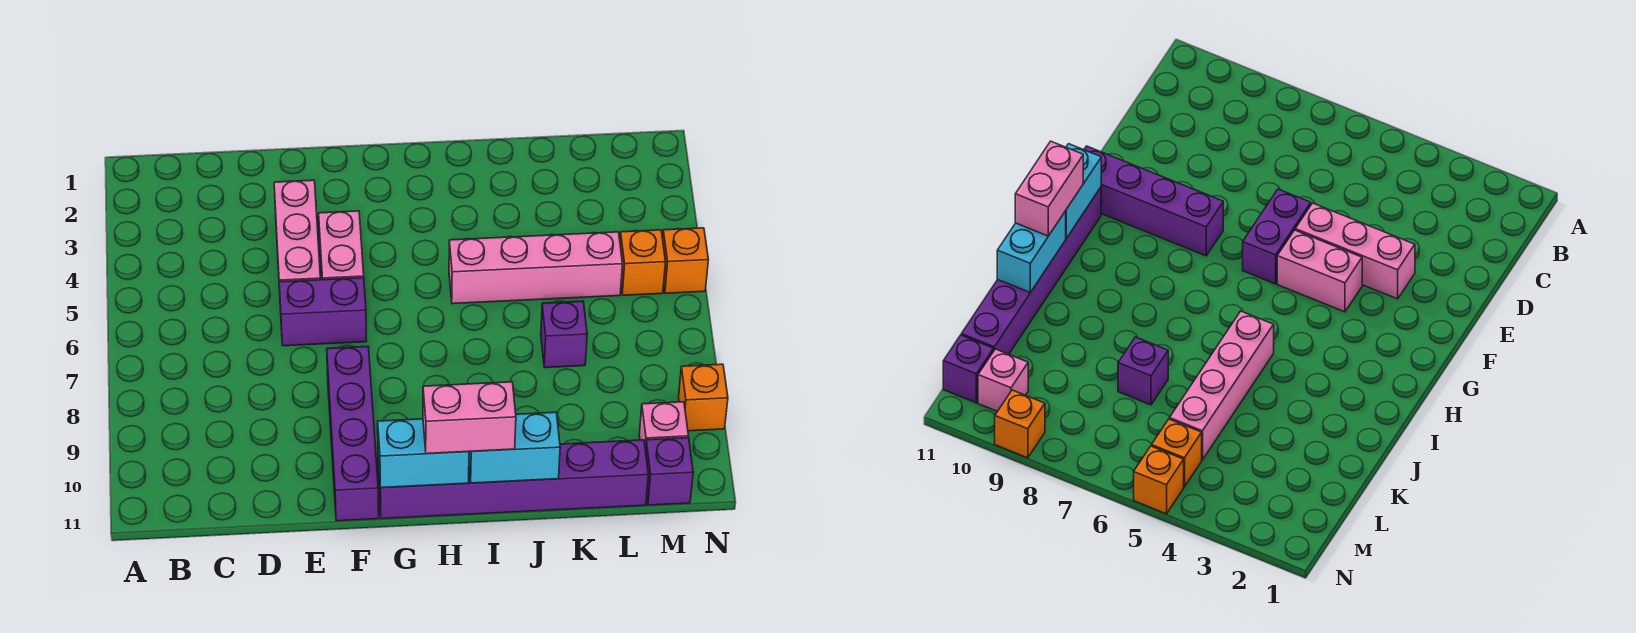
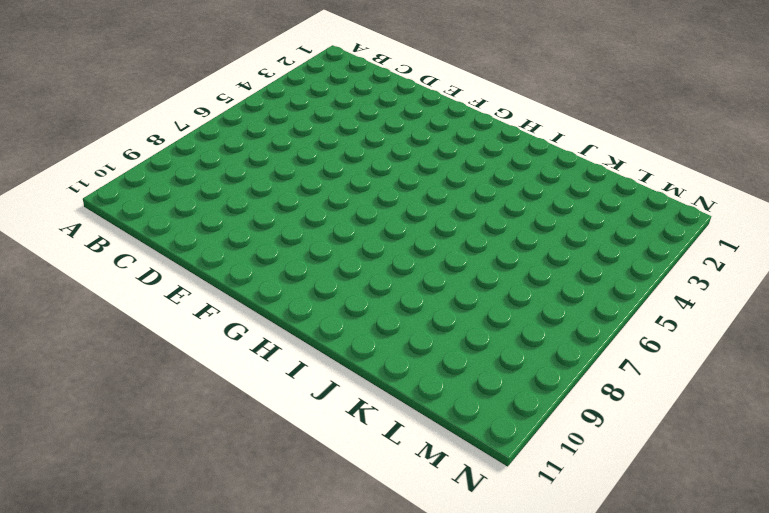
none -> pink 1x3 brick [274,180,320,290]
none -> purple 1x2 brick [279,278,366,346]
none -> pink 1x2 brick [319,211,364,280]

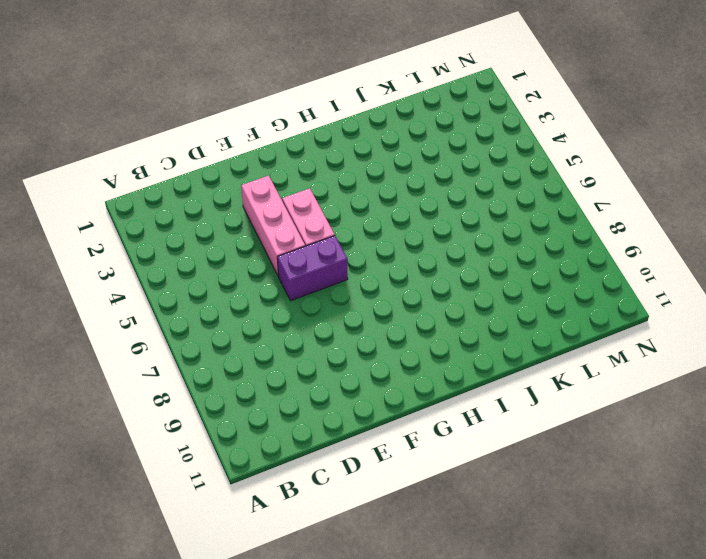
none -> purple 1x4 brick [327,346,379,521]
none -> purple 1x6 brick [378,440,648,519]
none -> pink 1x4 brick [449,232,623,304]

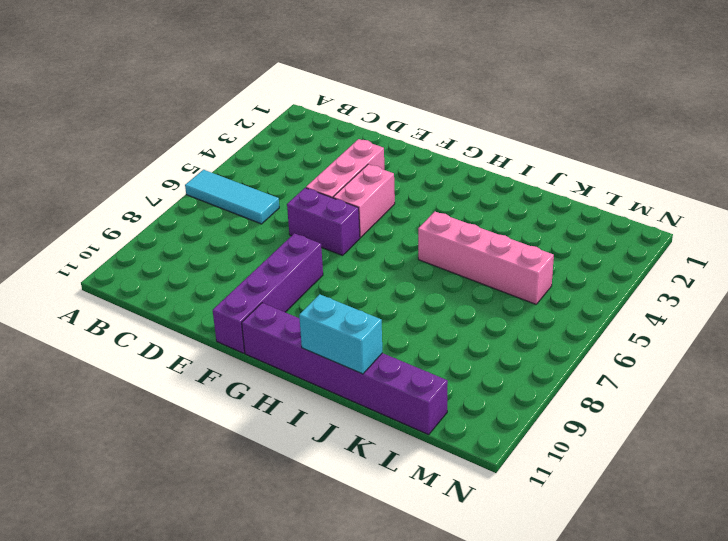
cyan 1x3 tile [185,170,279,224] -> none
none -> purple 1x1 brick [541,301,587,368]
none -> orange 1x1 brick [620,230,665,295]
none -> pink 1x1 brick [639,402,688,449]

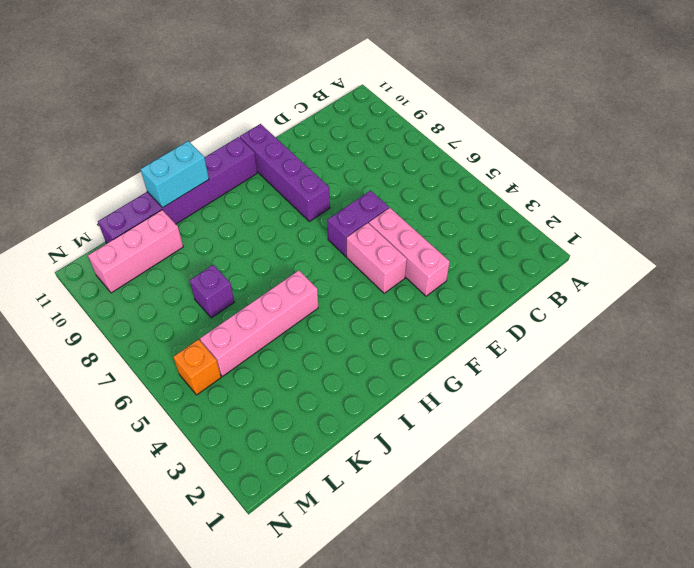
pink 1x3 brick [88,210,183,293] -> pink 1x1 brick [639,402,688,449]
none -> purple 1x1 brick [645,438,693,505]
none -> orange 1x1 brick [663,228,708,293]
none -> orange 1x1 brick [679,364,728,431]

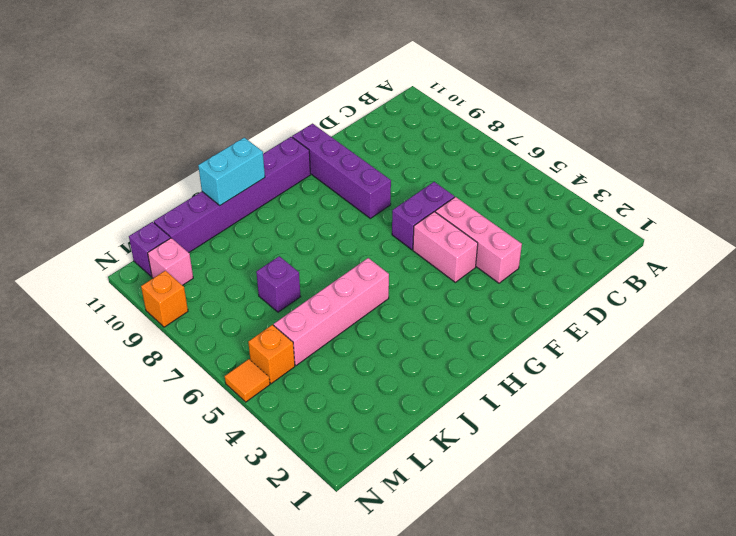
orange 1x1 tile [225,359,270,402] -> orange 1x1 brick [663,228,708,293]
none -> cyan 1x2 brick [378,419,469,488]
none -> pink 1x2 brick [423,382,516,454]

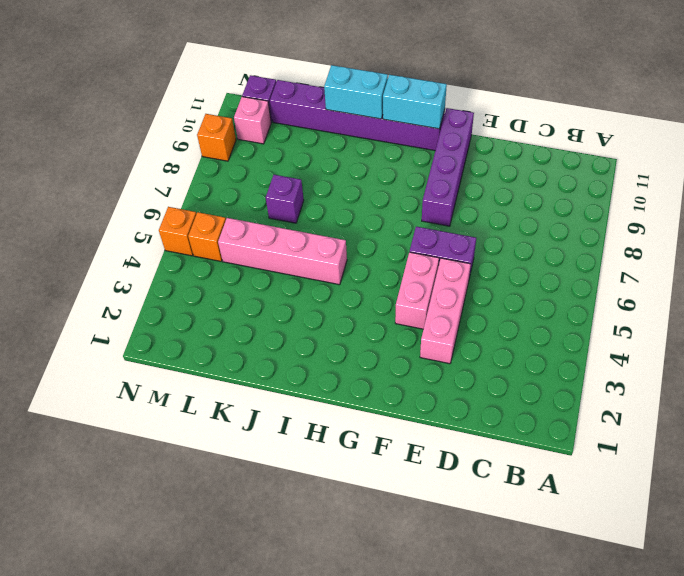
none -> pink 1x2 brick [423,382,516,454]

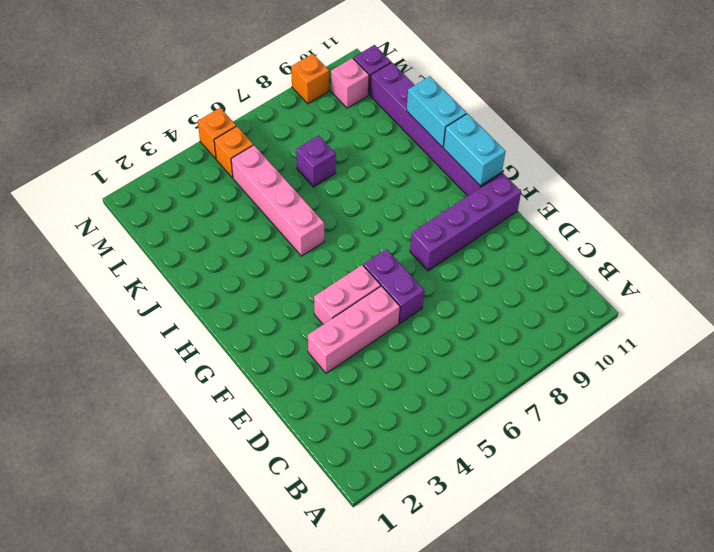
none -> pink 1x2 brick [423,382,516,454]

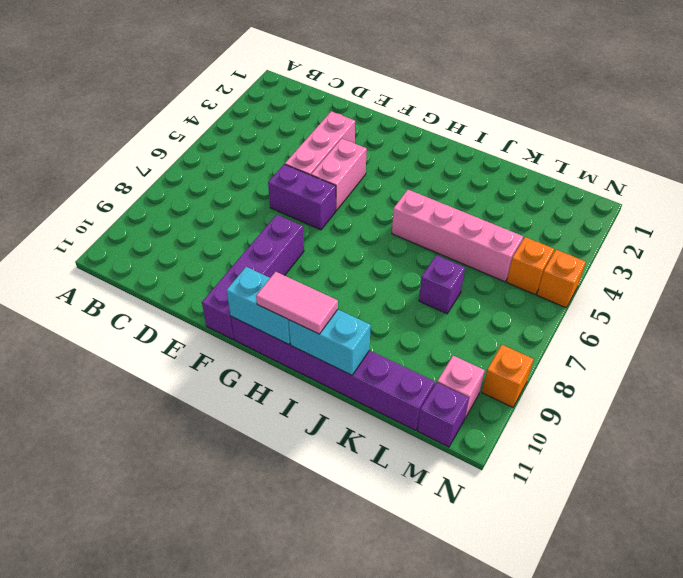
pink 1x2 tile [256,272,338,334] -> pink 1x2 brick [423,382,516,454]

